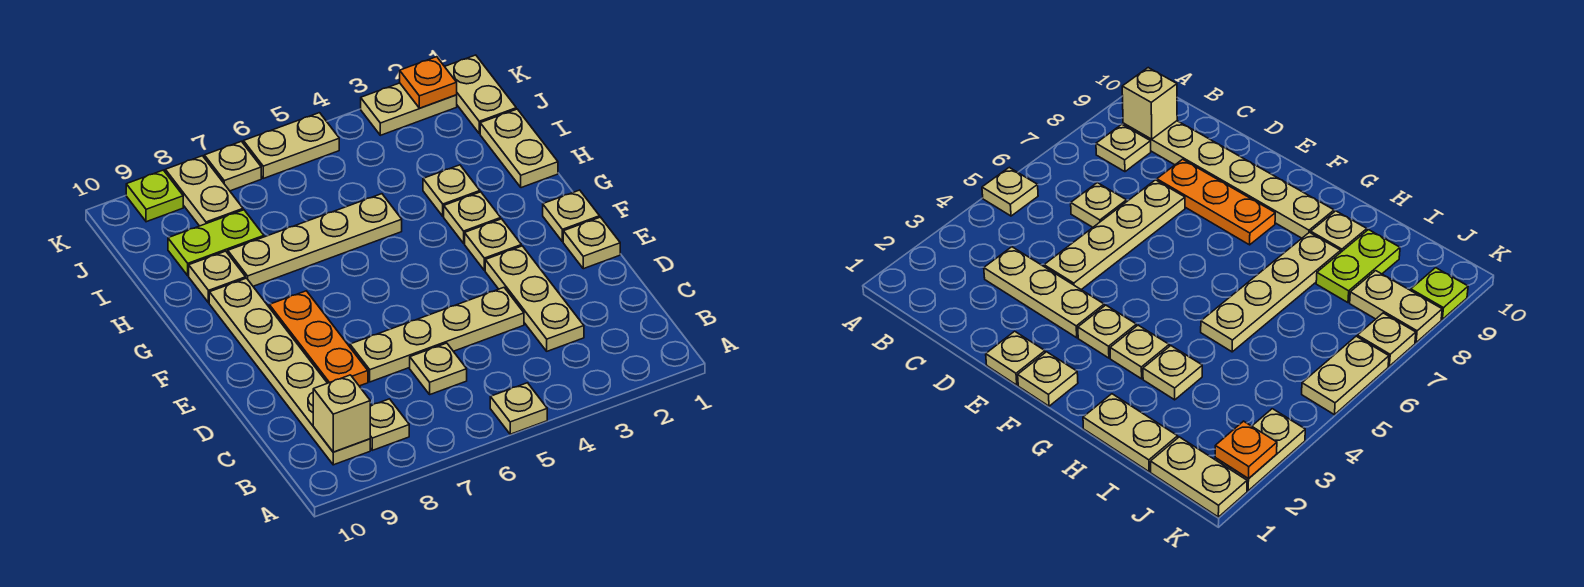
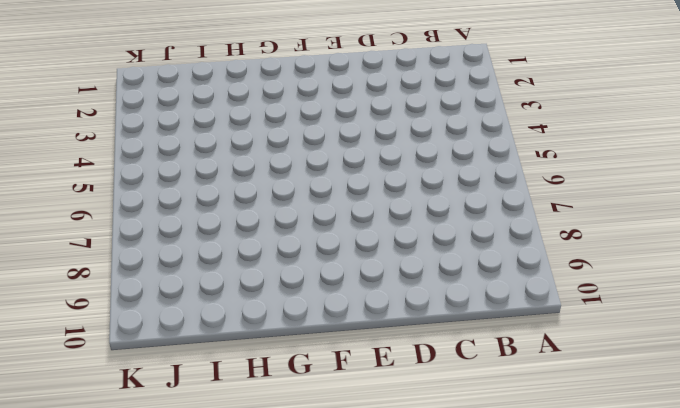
none -> tan 1x1 plate [490,383,547,434]
none -> tan 1x1 plate [370,399,409,450]
none -> tan 1x6 plate [209,278,370,465]

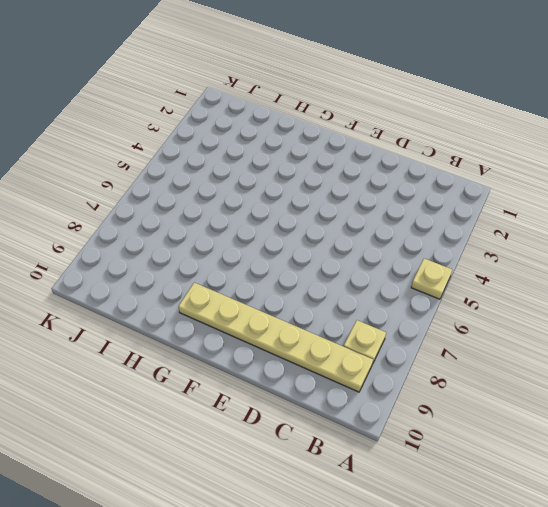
none -> tan 1x3 plate [485,246,584,351]
none -> tan 1x1 plate [410,343,467,394]
none -> tan 1x4 plate [350,288,524,382]

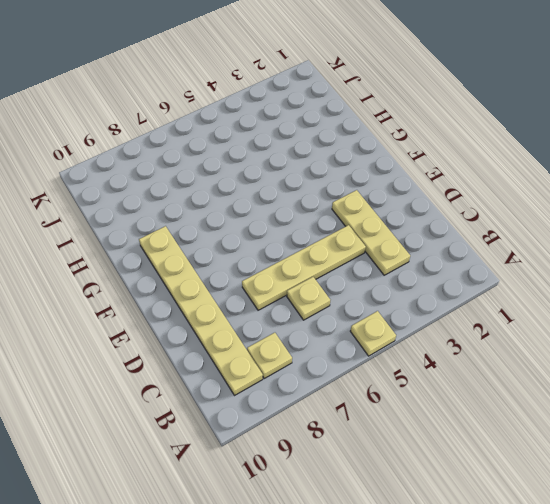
none -> orange 1x3 plate [269,291,368,386]
none -> tan 1x1 plate [563,217,620,269]
none -> tan 1x1 plate [543,190,600,242]

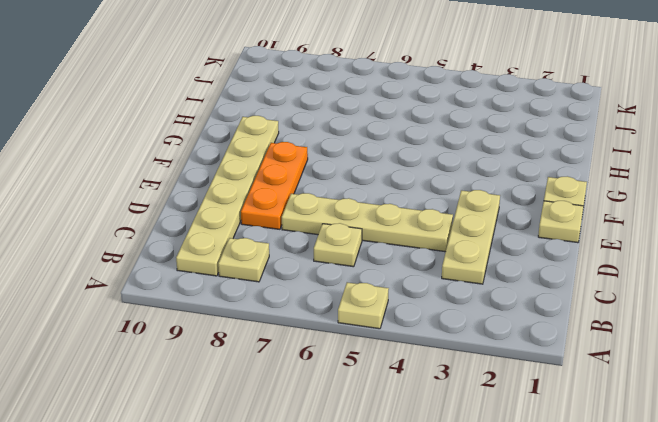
none -> tan 1x1 plate [465,219,521,270]
none -> tan 1x1 plate [444,192,501,243]
none -> tan 1x2 plate [480,109,558,188]

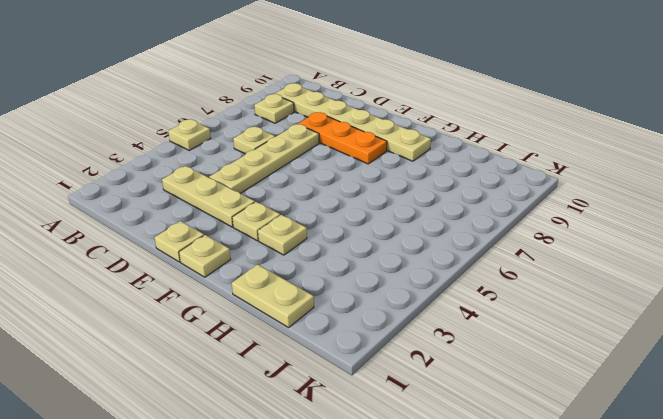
none -> tan 1x1 plate [423,165,480,216]
none -> tan 1x4 plate [228,194,402,286]
none -> tan 1x1 plate [189,251,246,303]

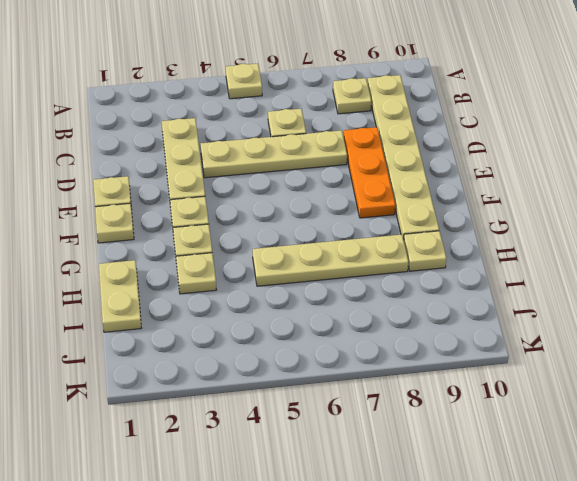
none -> lime 1x2 plate [168,210,264,276]
none -> tan 1x2 plate [445,55,516,134]
none -> tan 1x2 plate [165,156,243,226]

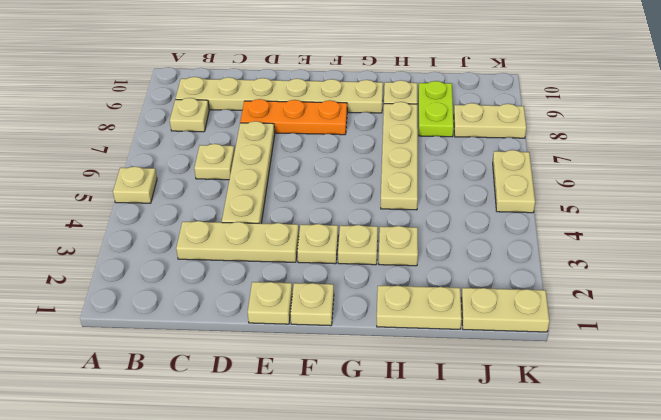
none -> tan 1x2 plate [361,83,457,135]
none -> tan 1x1 plate [204,141,261,191]
none -> lime 1x1 plate [126,170,183,222]

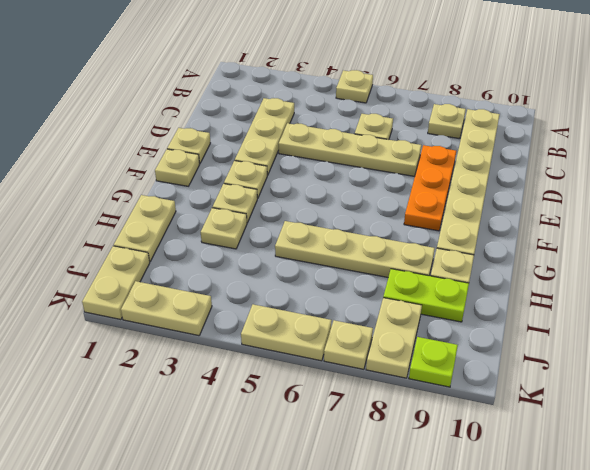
none -> tan 1x1 brick [313,375,370,452]
none -> orange 1x1 plate [400,57,457,108]

